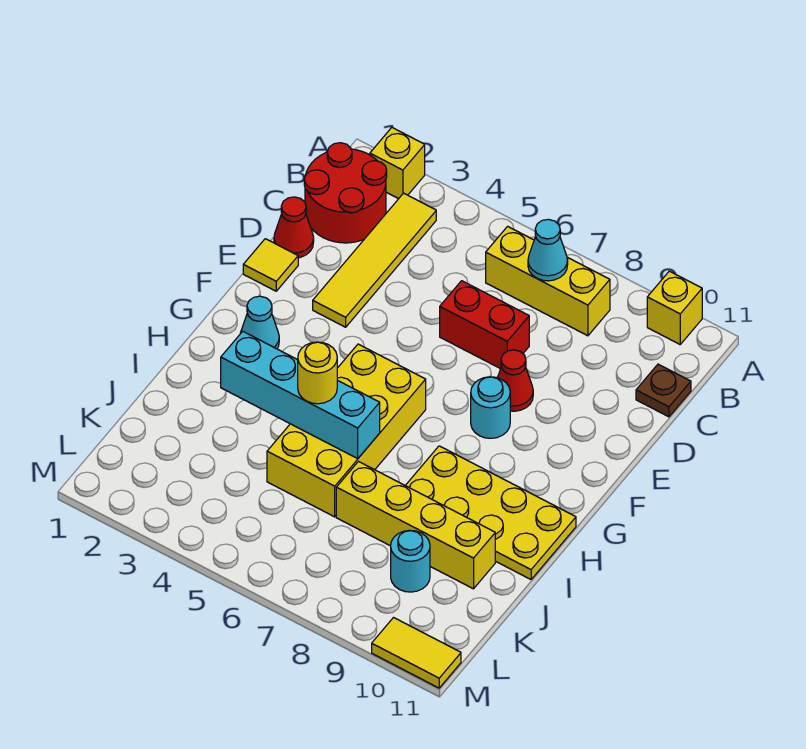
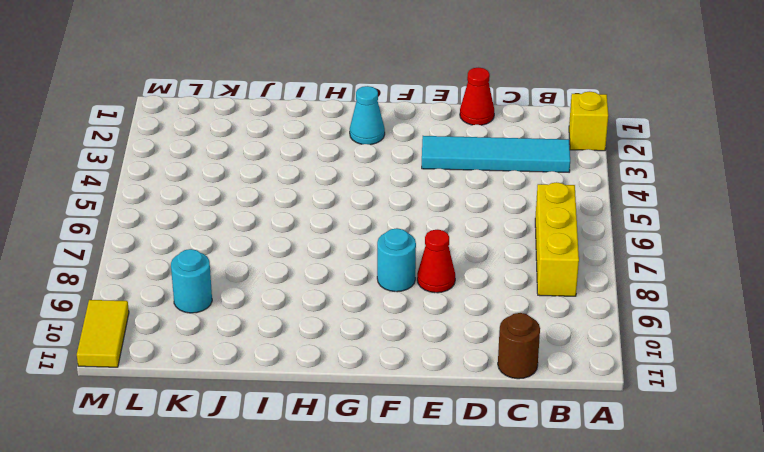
cyan 1x4 tile [422,136,570,172] -> yellow 1x4 tile [313,193,436,327]
brown 1x1 round brick [498,313,540,379] -> brown 1x1 plate [636,364,691,417]
none -> yellow 1x1 brick [647,271,702,344]
none -> red 2x2 round brick [304,143,387,243]
none -> red 1x2 brick [440,281,529,369]

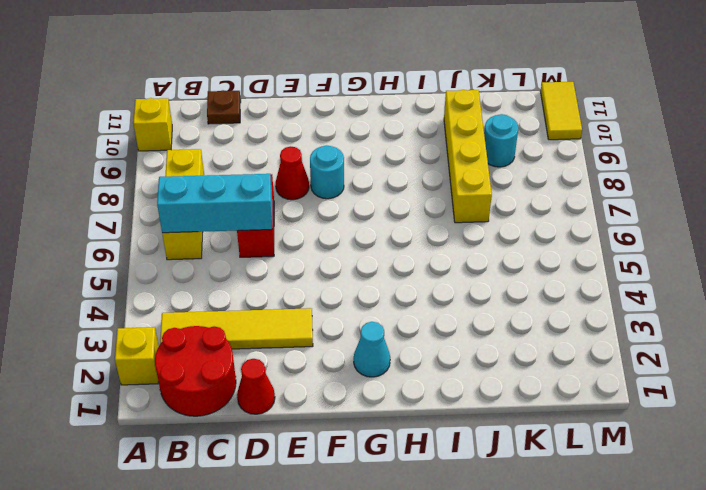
cyan 1x3 brick [157,174,272,233] -> none
none -> yellow 1x1 tile [243,239,298,291]
none -> yellow 2x4 brick [267,344,426,517]
none -> yellow 2x4 plate [405,446,576,579]

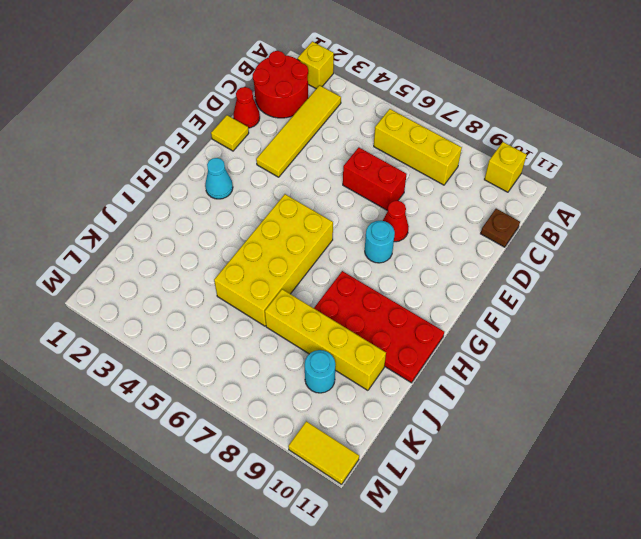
red 2x4 plate [314,271,444,383] -> yellow 2x4 plate [405,446,576,579]
none -> cyan 1x1 cone [528,219,568,281]
none -> cyan 1x4 brick [221,331,380,459]
none -> yellow 1x1 round brick [298,342,337,404]

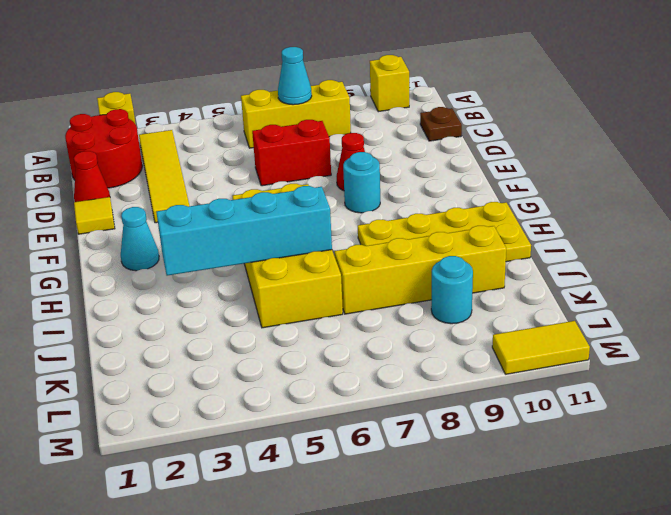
none -> yellow 1x1 round brick [298,342,337,404]

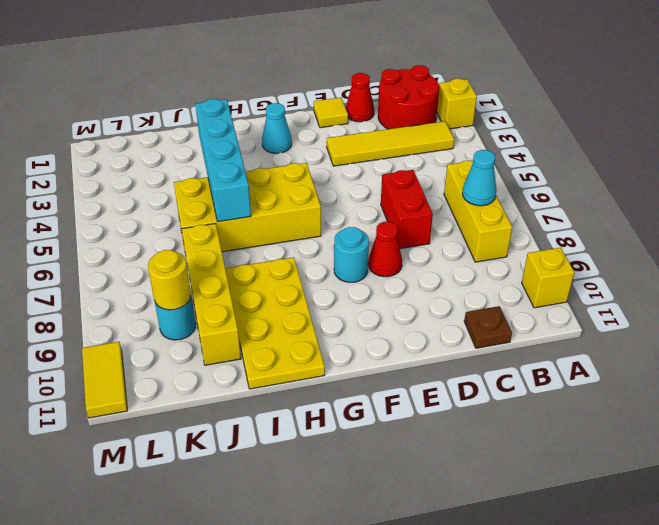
yellow 1x1 round brick [148,250,191,310] -> yellow 1x1 round brick moved to [298,342,337,404]

